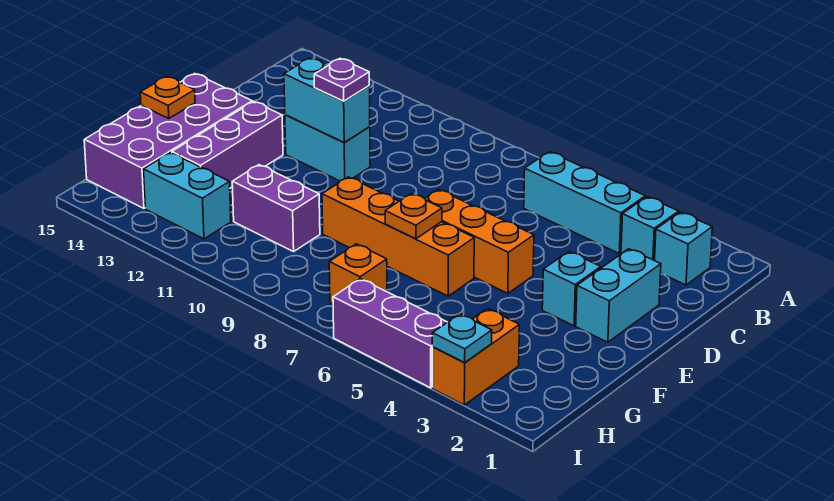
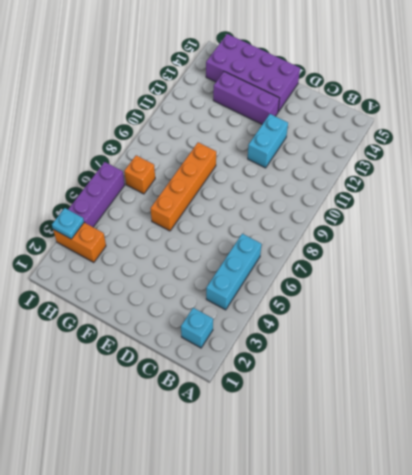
none -> cyan 1x1 brick [621,197,679,261]
none -> cyan 1x2 brick [576,249,661,342]
none -> cyan 1x1 brick [542,252,601,326]

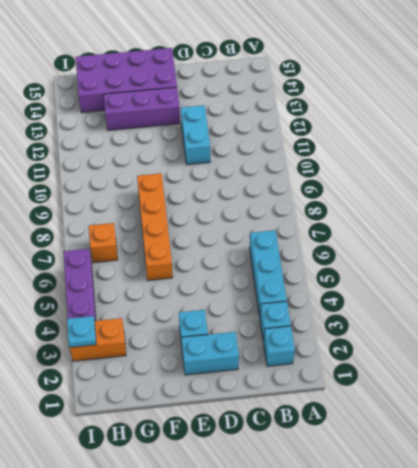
none -> orange 1x3 brick [424,189,534,293]
none -> purple 1x2 brick [232,165,320,252]
none -> cyan 1x2 brick [143,152,231,239]

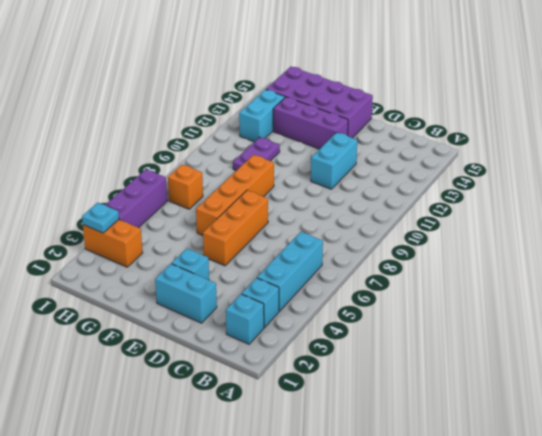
purple 1x2 plate [233,137,280,171] -> purple 1x2 brick [232,165,320,252]
none -> cyan 1x2 brick [284,58,370,143]
none -> orange 1x1 plate [385,193,442,239]
none -> orange 1x1 plate [140,76,195,118]

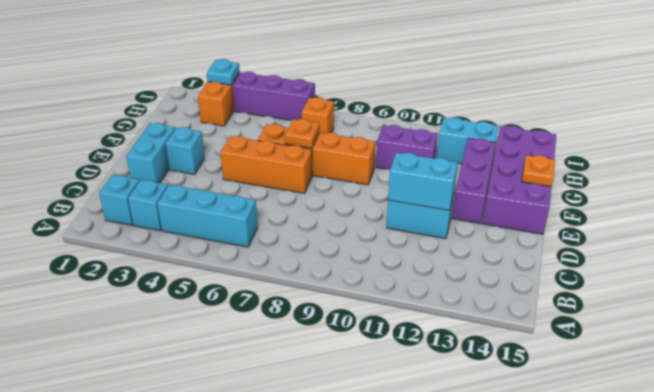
none -> purple 1x1 plate [314,59,369,101]

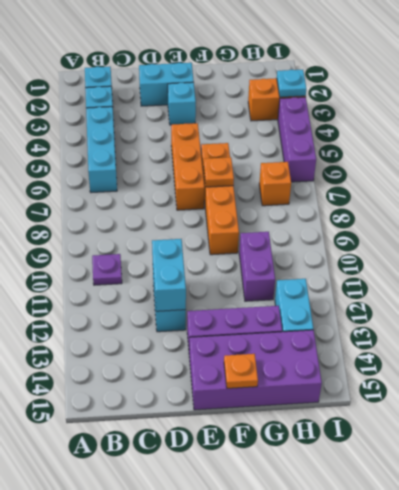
purple 1x1 plate [92,254,122,285] -> purple 1x1 plate moved to [314,59,369,101]

